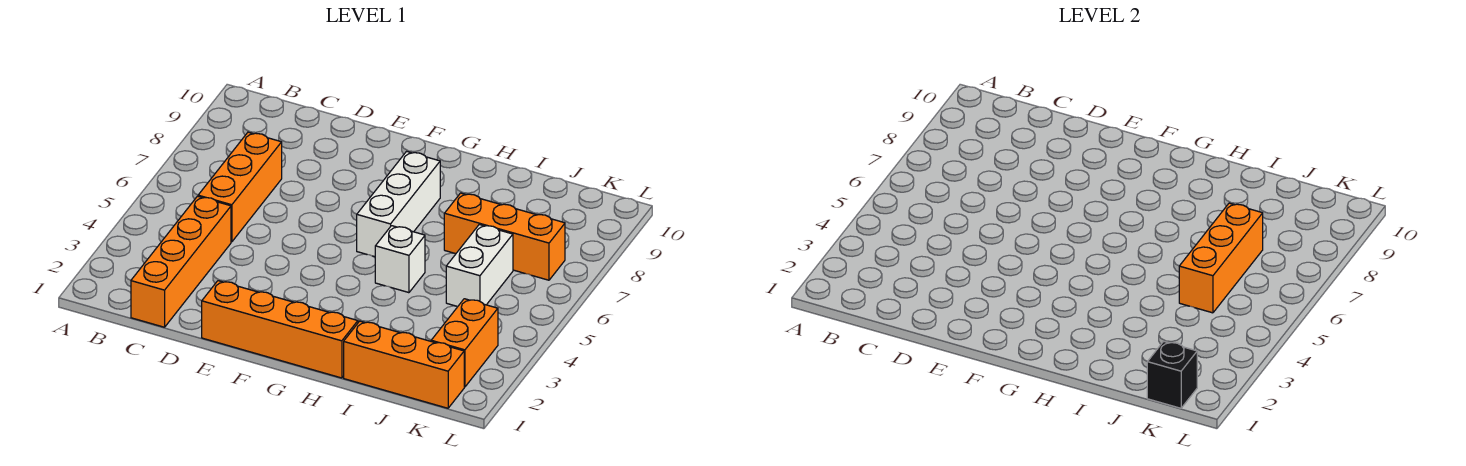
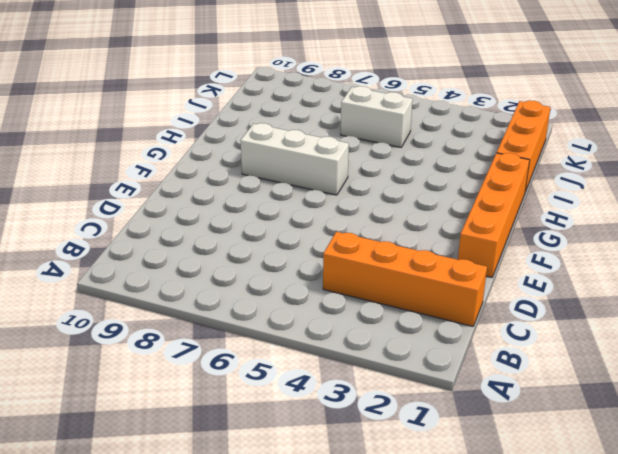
none -> orange 1x3 brick [198,132,282,242]
none -> white 1x1 brick [375,226,425,293]

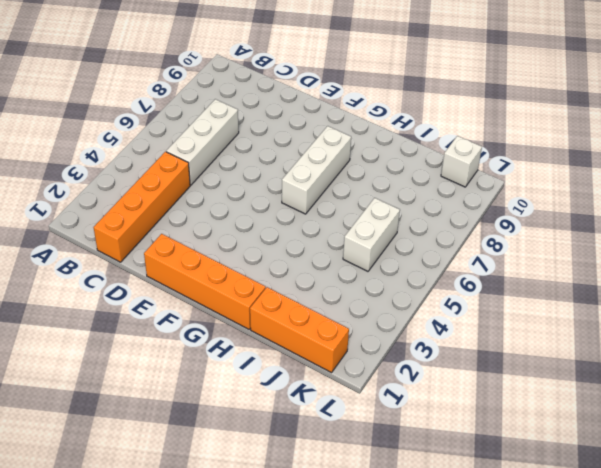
white 1x3 brick [166,99,239,185] -> orange 1x3 brick [198,132,282,242]
white 1x1 brick [441,136,482,187] -> white 1x1 brick moved to [375,226,425,293]
none -> orange 1x3 brick [444,193,565,280]
none -> orange 1x2 brick [431,299,498,387]

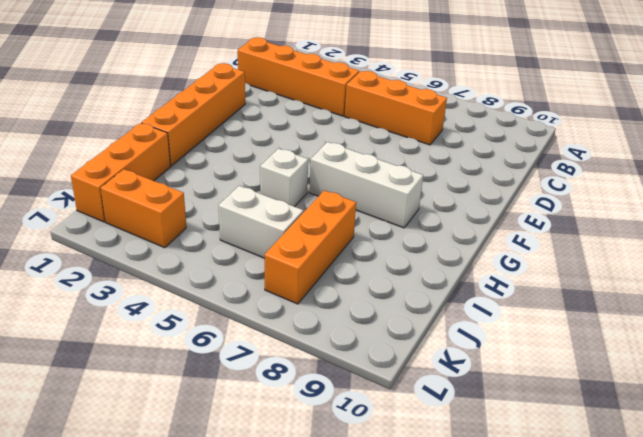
none -> orange 1x3 brick [1179,203,1263,313]
none -> black 1x1 brick [1147,341,1197,408]

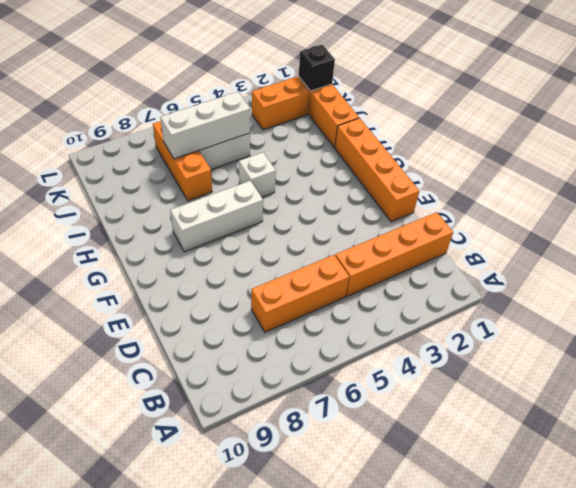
white 1x3 brick [160,92,250,159] -> orange 1x3 brick [1179,203,1263,313]

